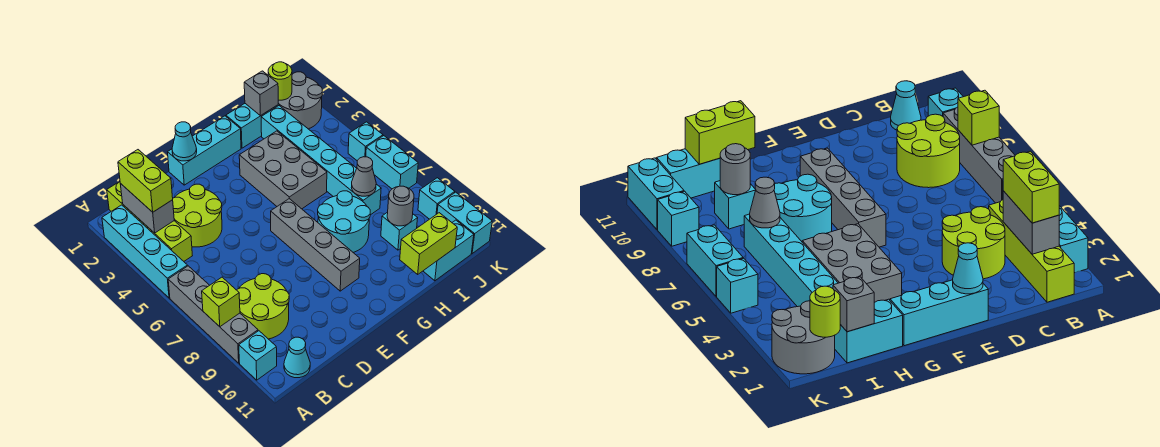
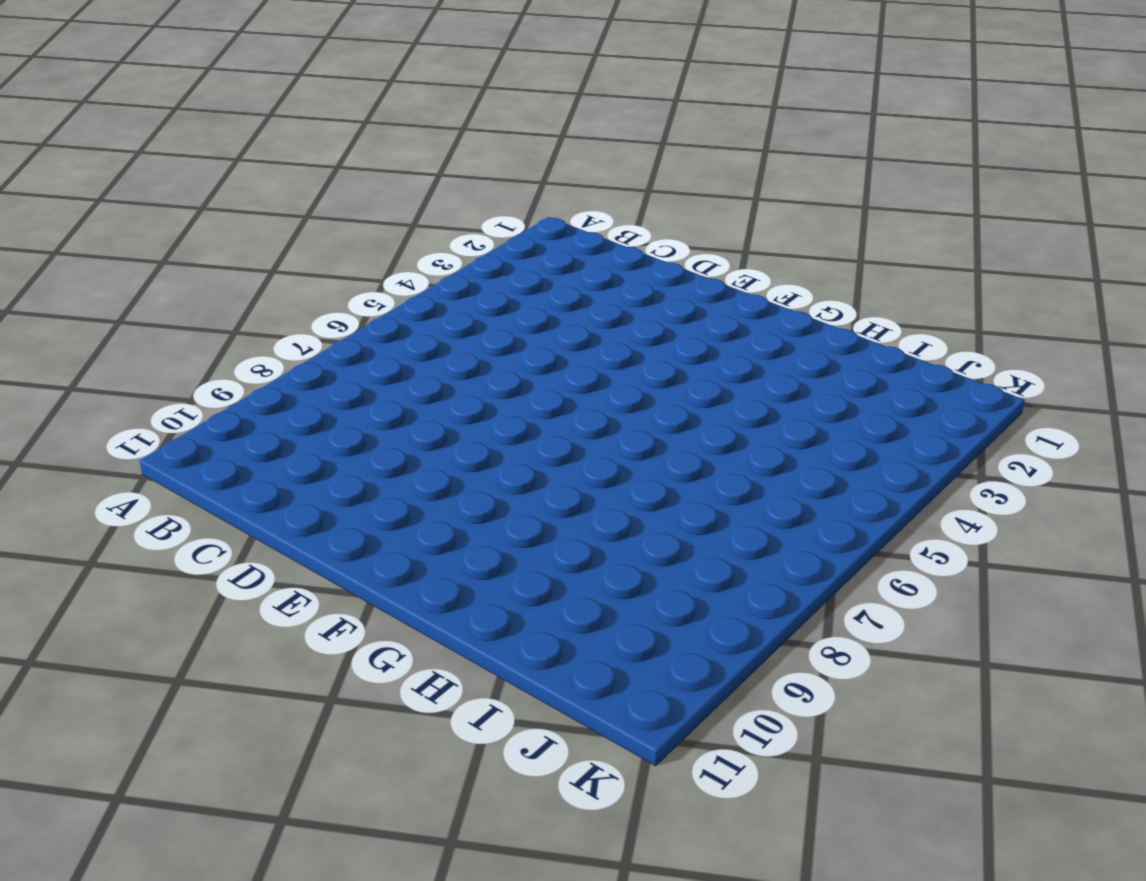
none -> cyan 1x4 brick [102,205,187,298]
none -> grey 1x4 brick [168,266,258,363]
none -> cyan 1x1 brick [239,331,277,380]

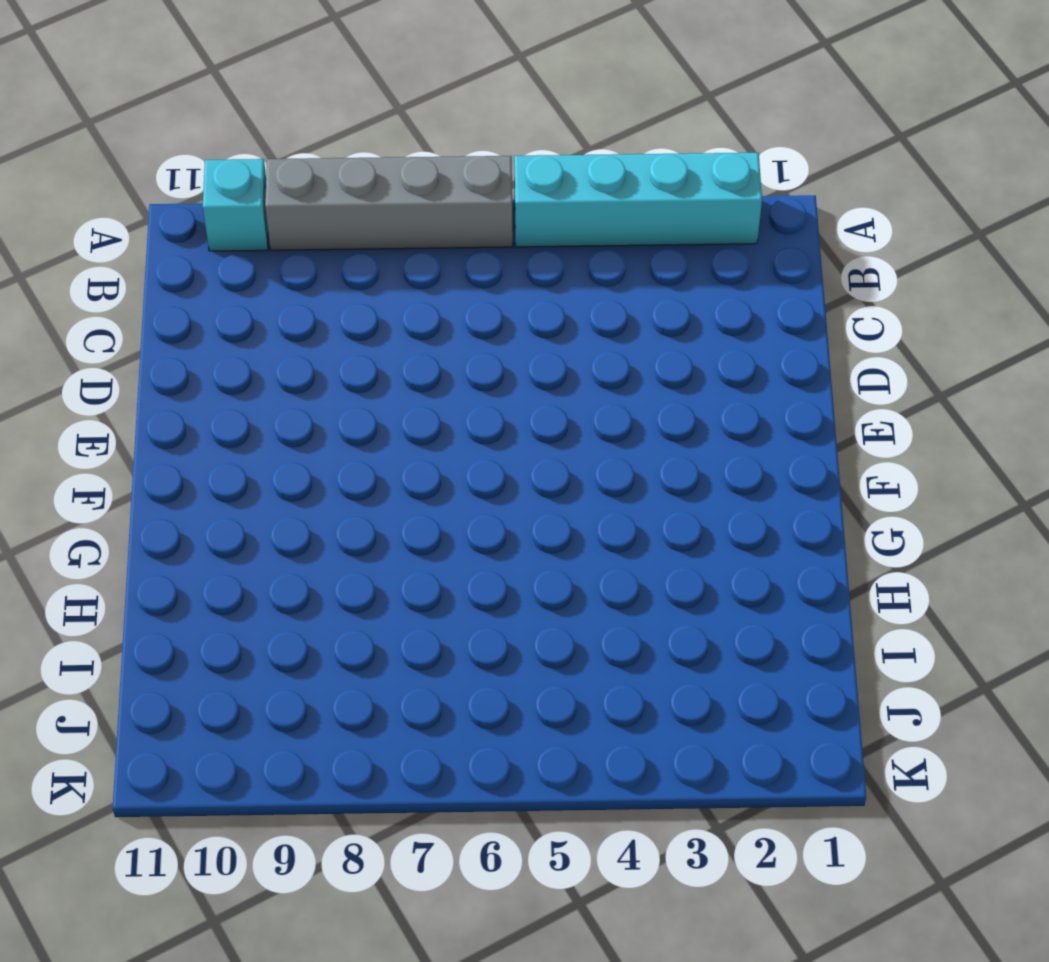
none -> lime 1x4 brick [107,182,192,261]
none -> lime 2x2 round brick [237,274,289,339]
none -> cyan 1x1 cone [284,337,310,378]

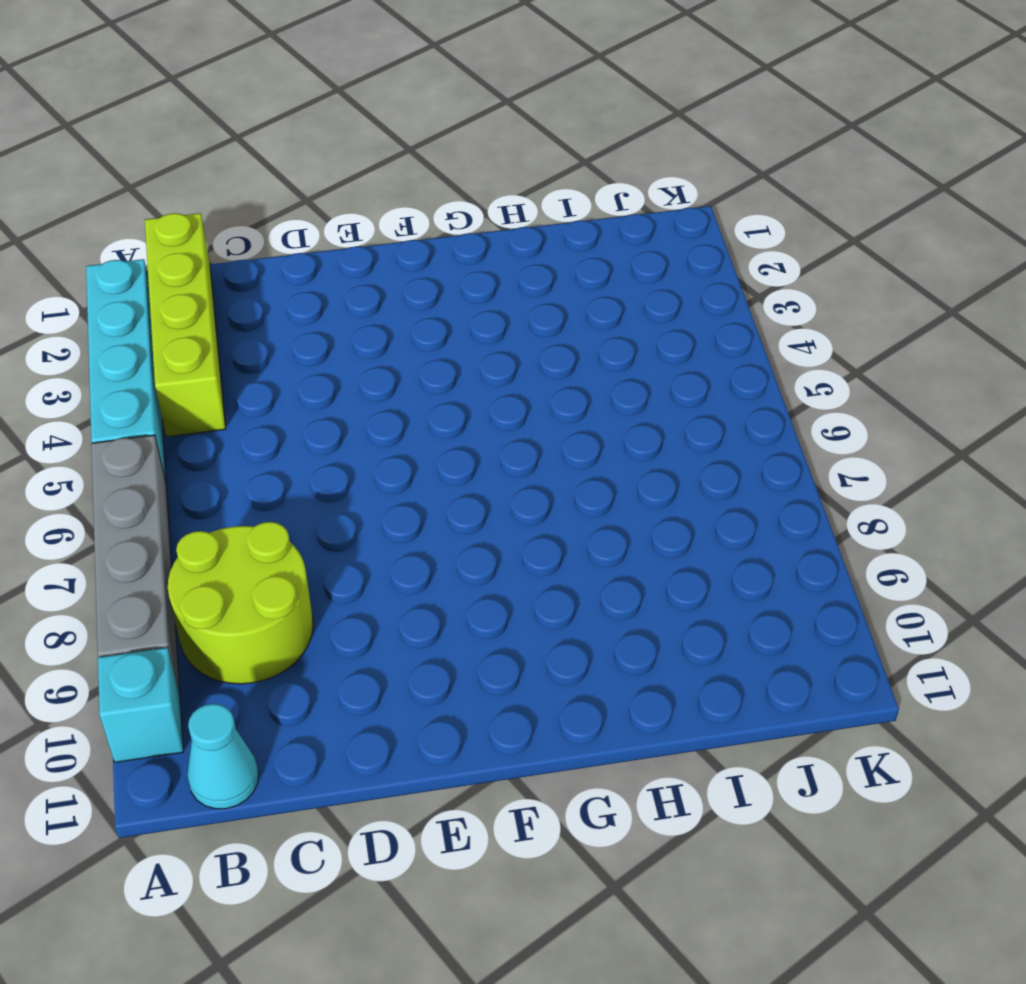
none -> lime 2x2 round brick [173,184,222,247]
none -> cyan 1x3 brick [168,116,241,185]
none -> grey 1x4 brick [271,199,360,291]

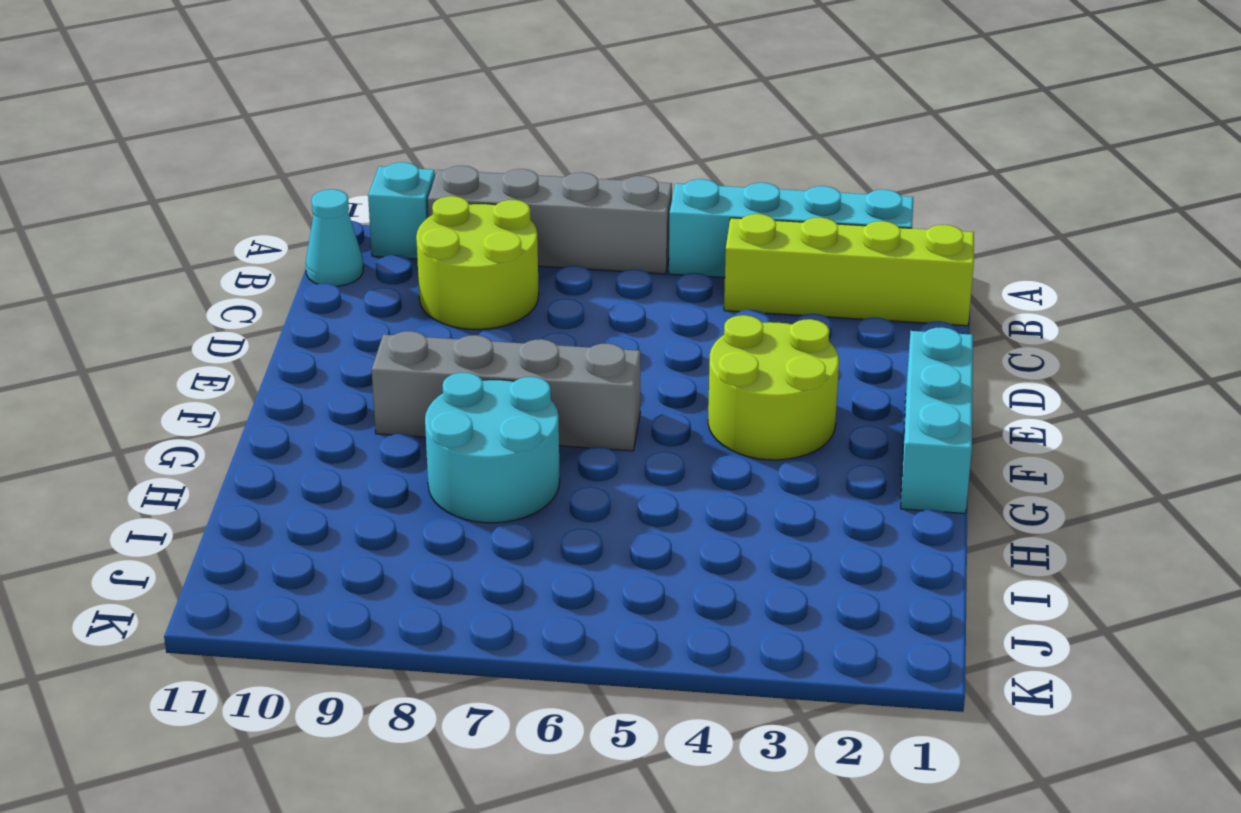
lime 2x2 round brick [708,315,839,460] -> lime 2x2 round brick moved to [173,184,222,247]
none -> grey 2x3 brick [239,131,327,209]
none -> cyan 1x2 brick [226,104,278,148]
none -> cyan 1x6 brick [261,106,381,215]

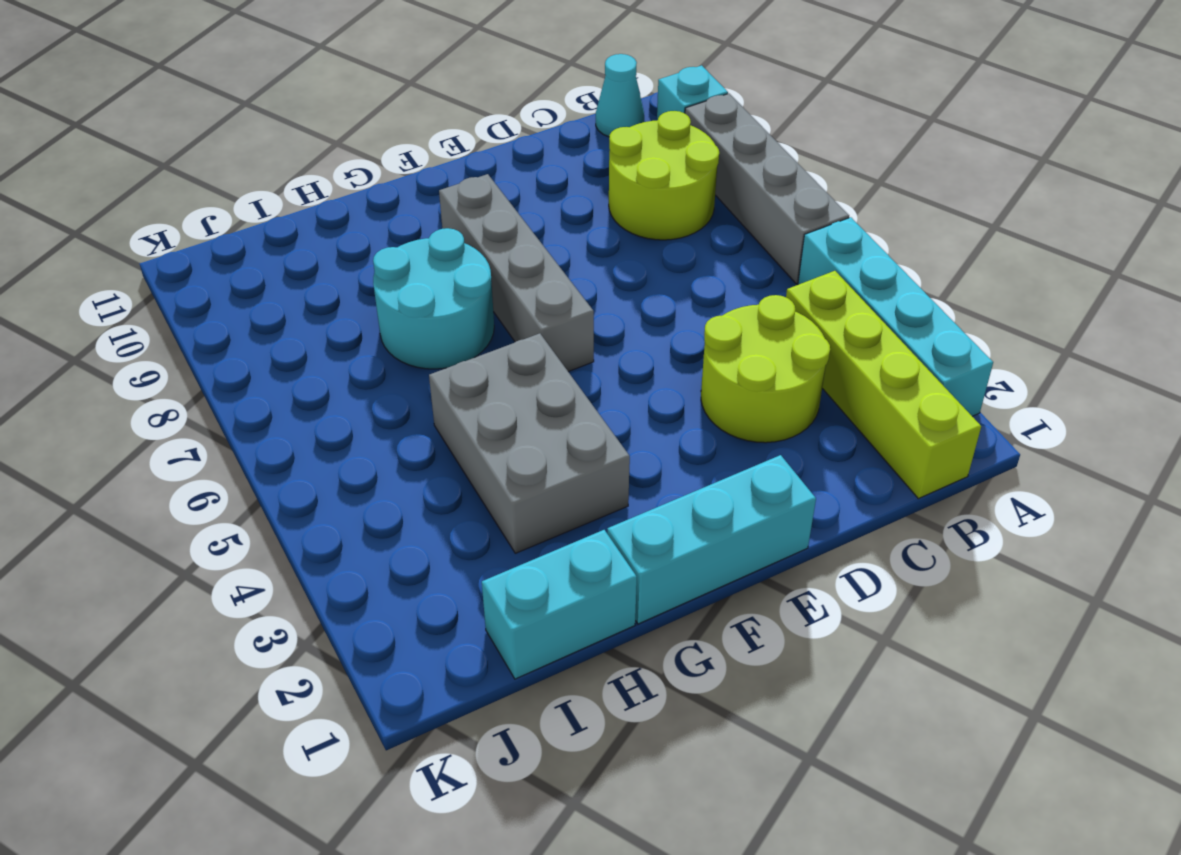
none -> cyan 1x6 brick [261,106,381,215]
none -> cyan 1x1 brick [381,212,418,250]
none -> cyan 1x2 brick [423,220,474,281]

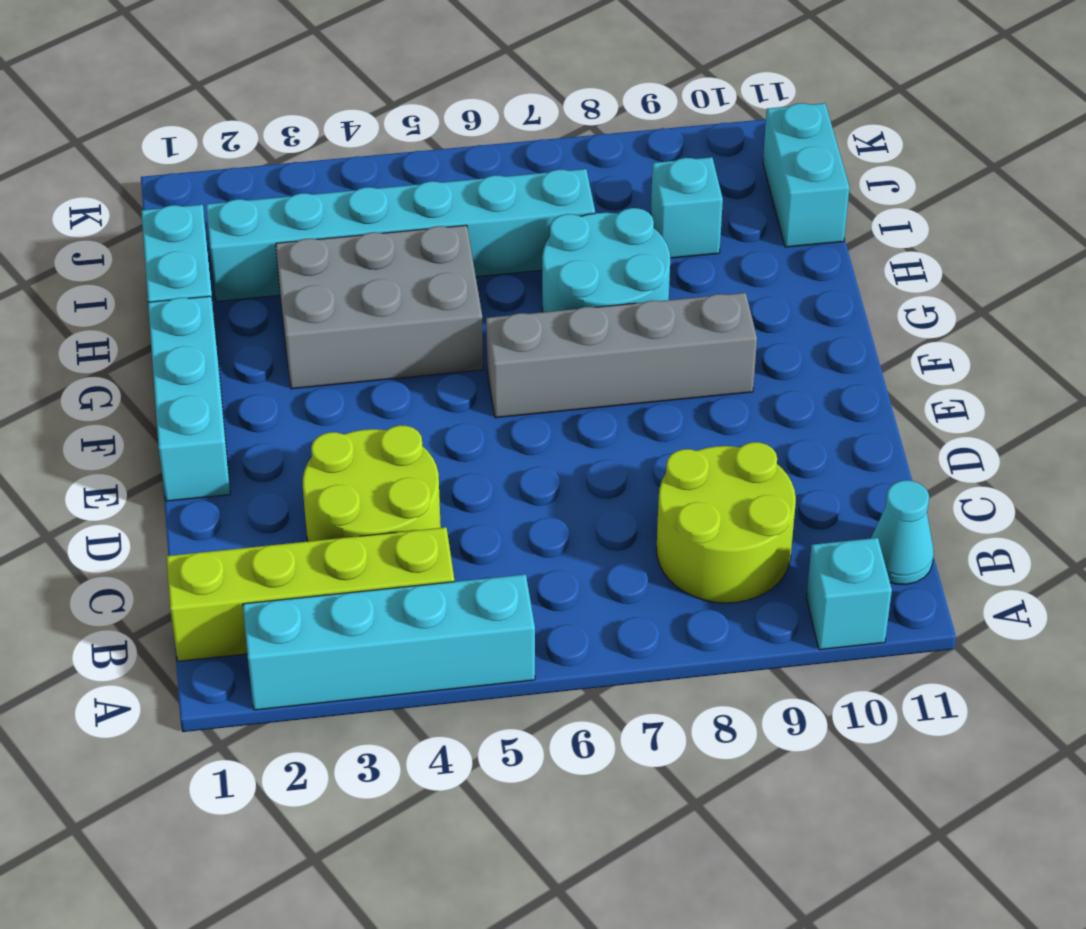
none -> grey 1x4 brick [168,266,258,363]
none -> grey 2x2 round brick [278,72,322,129]
none -> cyan 1x1 brick [348,122,383,161]

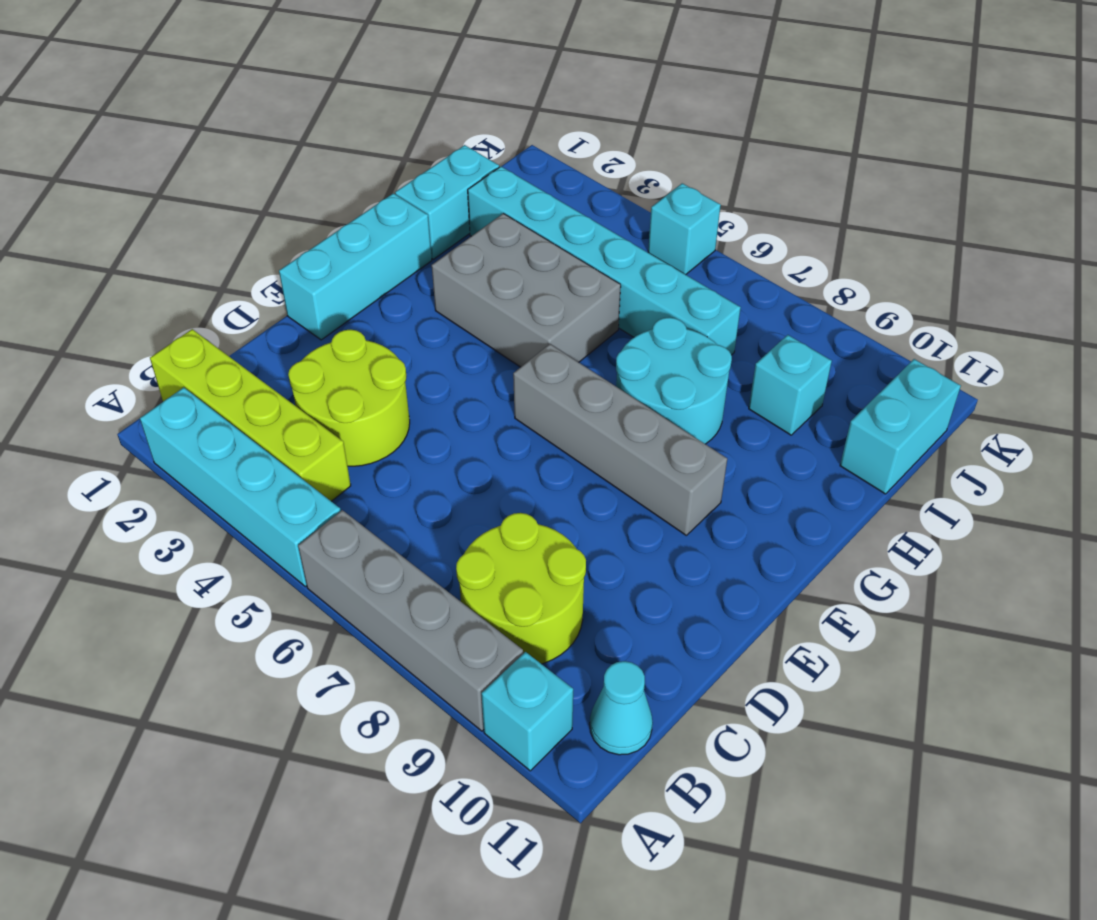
none -> grey 2x2 round brick [278,72,322,129]
none -> cyan 1x2 brick [366,136,418,189]
none -> cyan 1x1 brick [418,178,455,219]

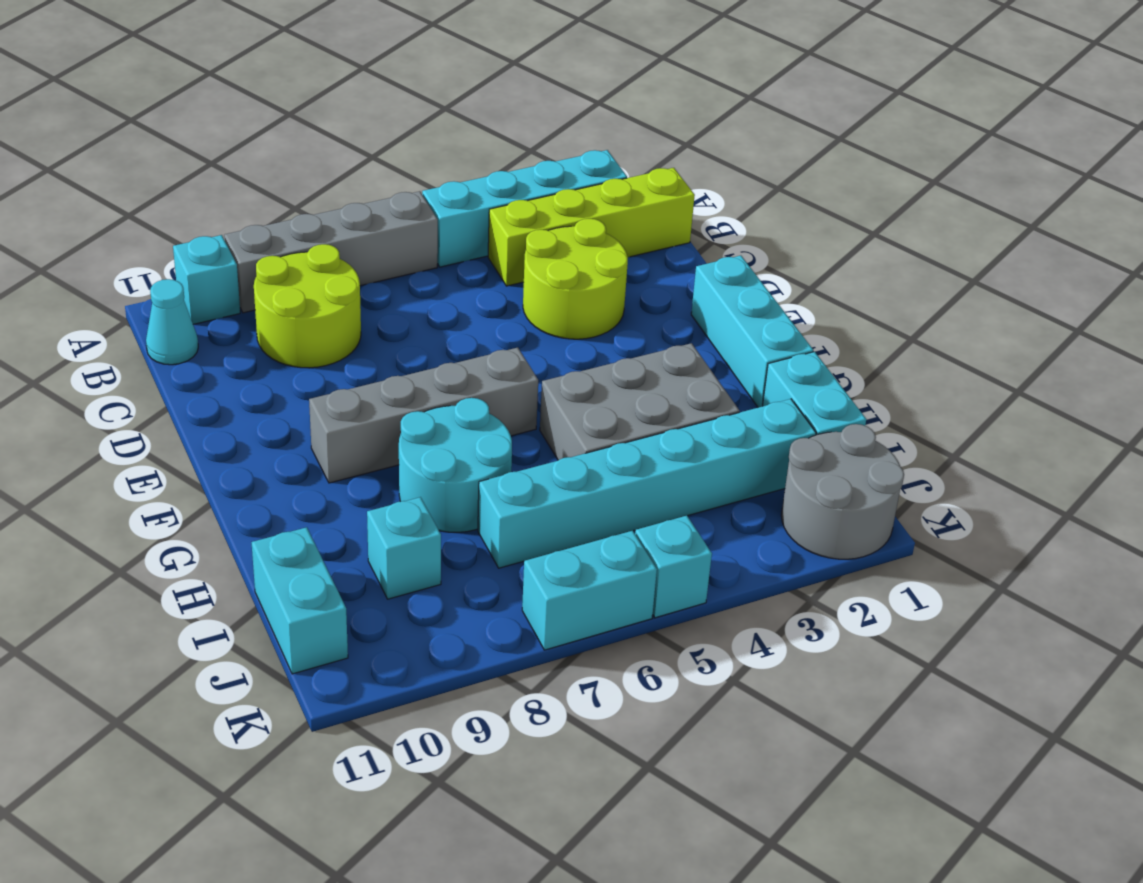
none -> cyan 1x1 brick [418,178,455,219]
none -> cyan 1x2 brick [437,192,492,253]
none -> lime 1x1 brick [202,277,240,327]

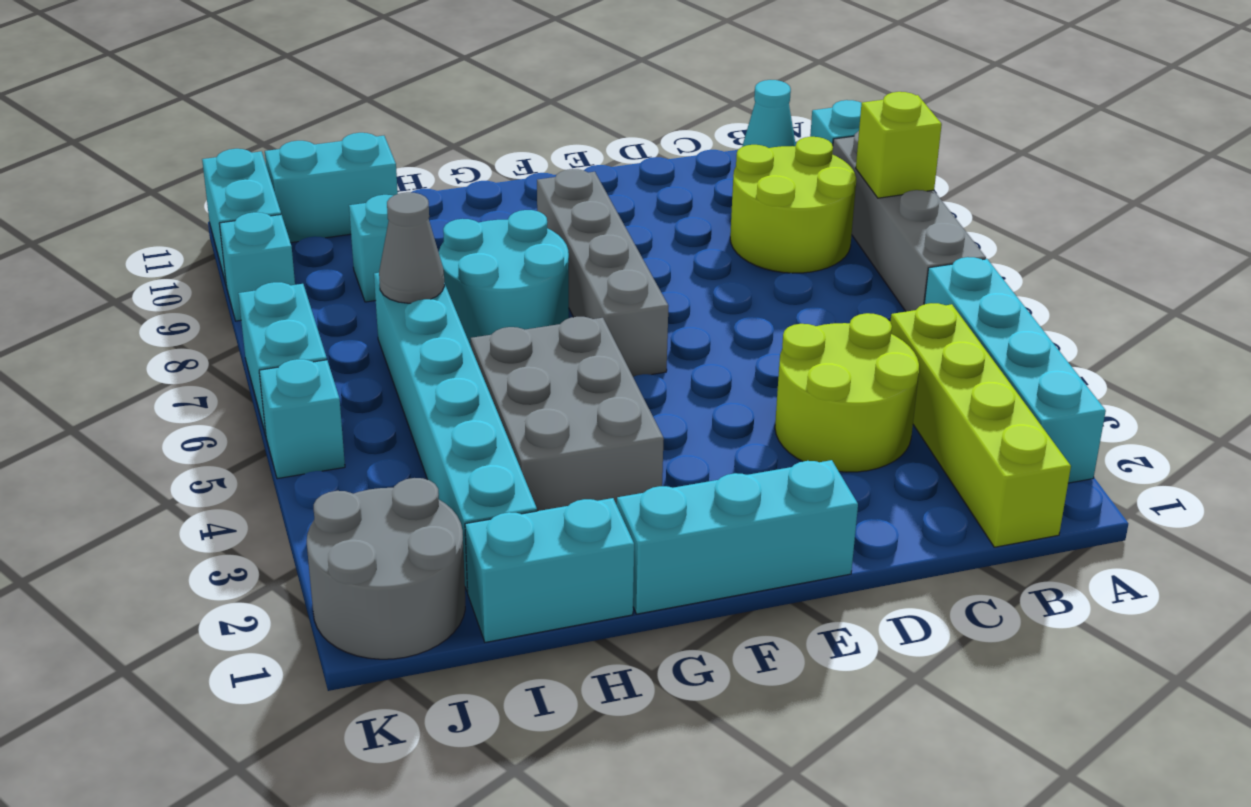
none -> grey 1x2 brick [120,183,174,233]
none -> cyan 1x1 cone [172,122,197,161]
none -> lime 1x2 brick [400,213,457,274]

